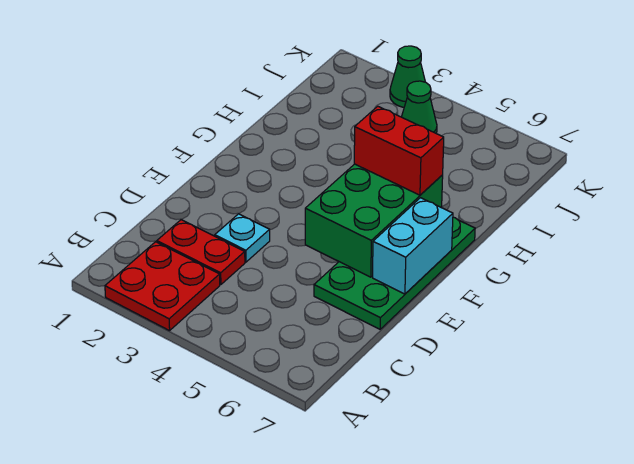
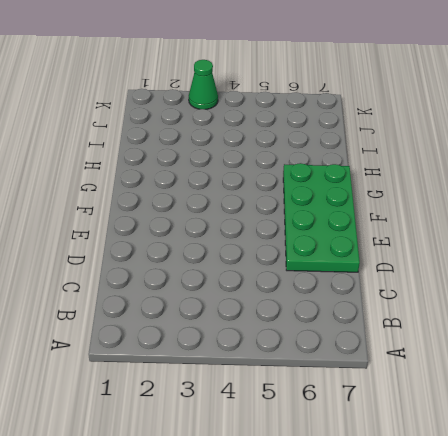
none -> red 2x2 plate [105,242,220,331]
none -> red 1x2 plate [157,220,245,285]

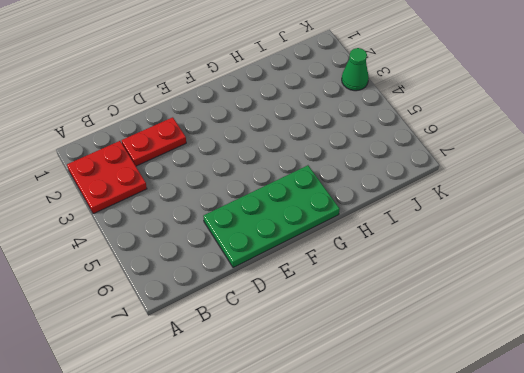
red 1x2 plate [122,117,186,166] -> red 1x2 plate turned to [157,220,245,285]
none -> cyan 1x1 plate [215,214,270,262]
none -> green 1x1 cone [402,81,437,133]

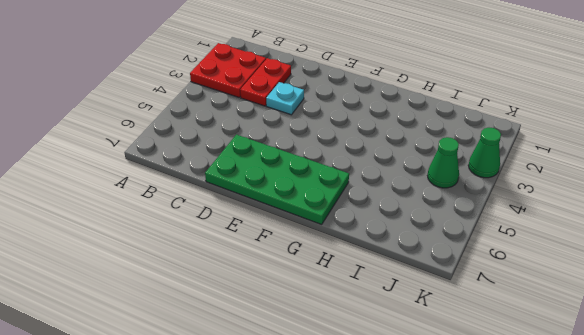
none -> green 2x3 brick [305,164,443,277]
none -> cyan 1x2 brick [373,198,453,294]

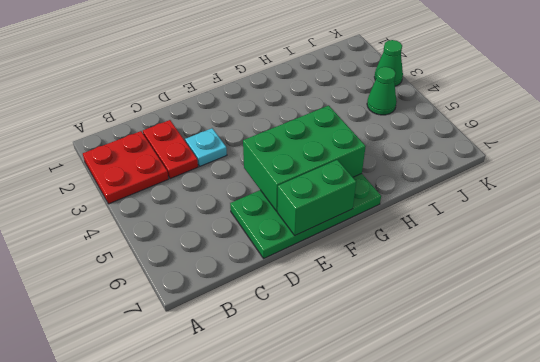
green 1x2 brick [277,160,356,236] -> cyan 1x2 brick [373,198,453,294]
none -> red 1x2 brick [354,106,444,195]

